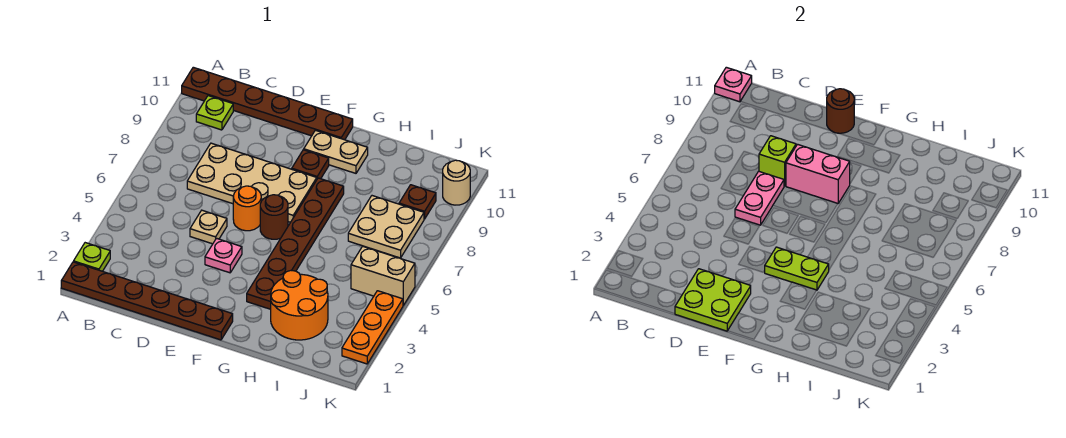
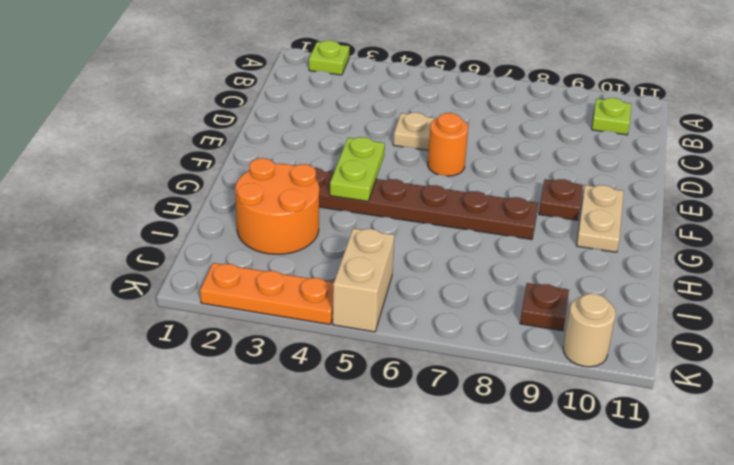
none -> brown 1x6 plate [61,262,233,340]
none -> brown 1x6 plate [182,67,353,140]
none -> tan 2x4 plate [187,143,317,222]

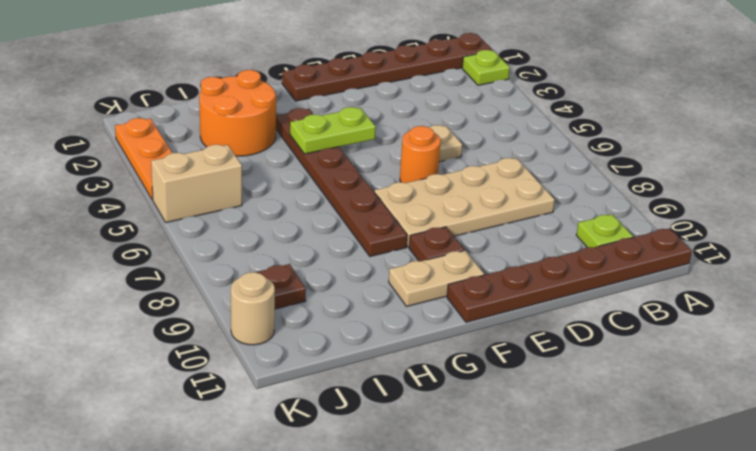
none -> pink 1x1 plate [205,238,242,273]
none -> brown 1x1 round brick [260,195,288,239]
none -> tan 2x2 plate [348,196,424,258]

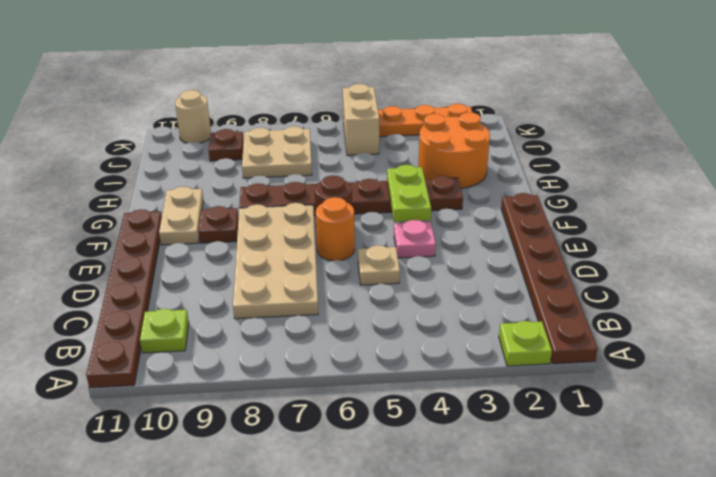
none -> pink 1x1 plate [715,67,752,102]
none -> lime 2x2 plate [675,269,751,331]
none -> pink 1x2 plate [735,171,784,225]

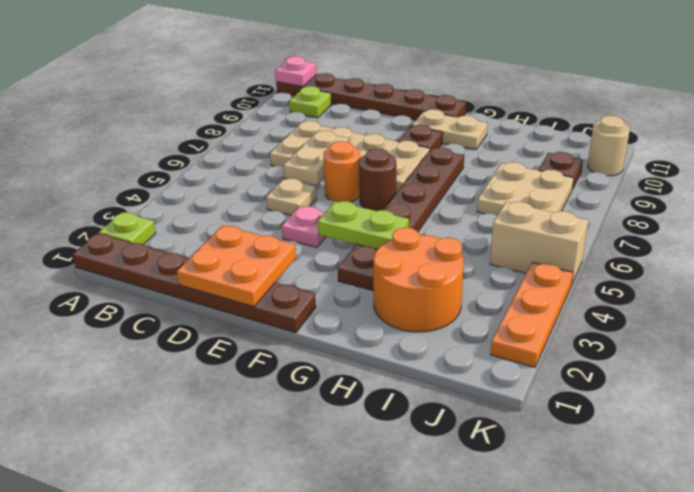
orange 2x2 plate [177,226,296,307] -> lime 2x2 plate [675,269,751,331]
tan 1x2 plate [284,131,348,185] -> pink 1x2 plate [735,171,784,225]
none -> lime 1x1 brick [759,136,796,186]
none -> pink 1x2 brick [786,144,850,203]
none -> brown 1x1 round brick [827,89,854,133]

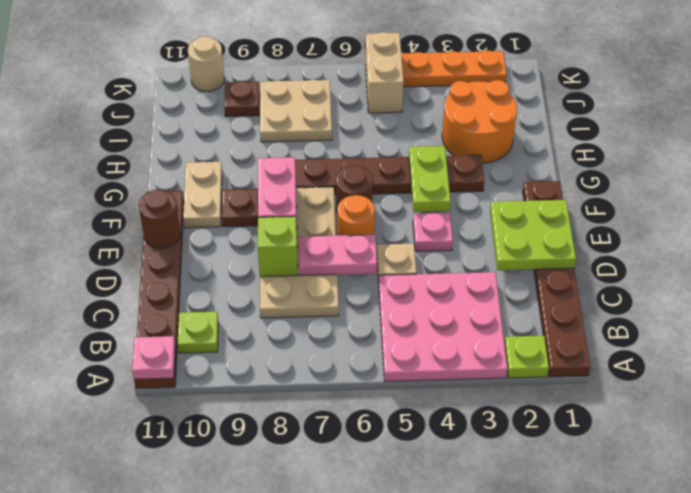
pink 3x3 plate [379,272,507,382] -> none

